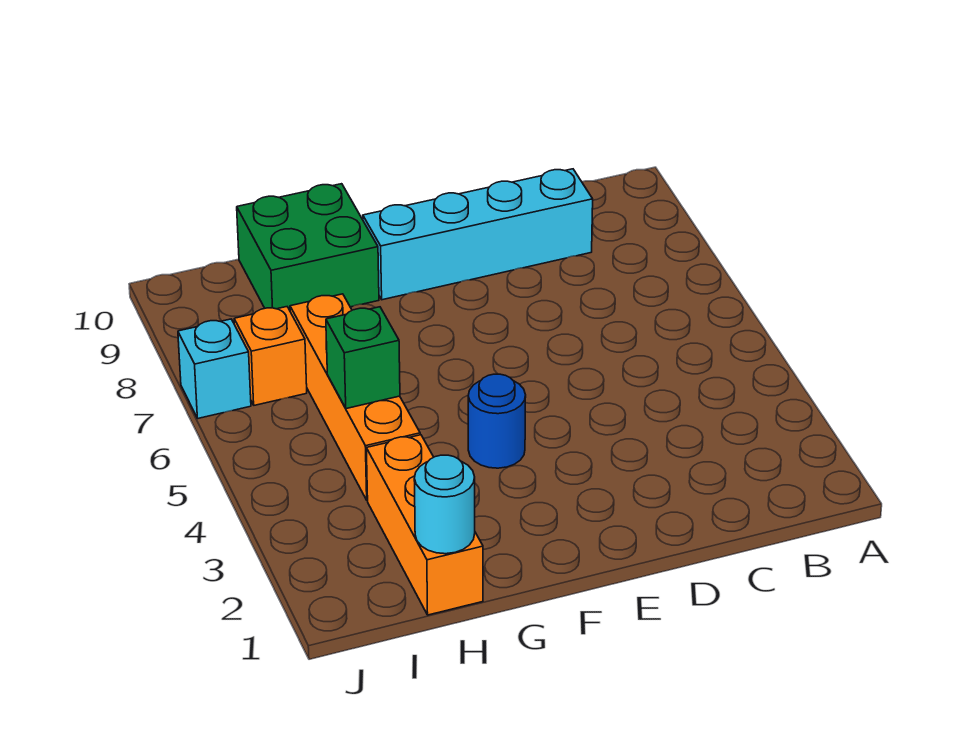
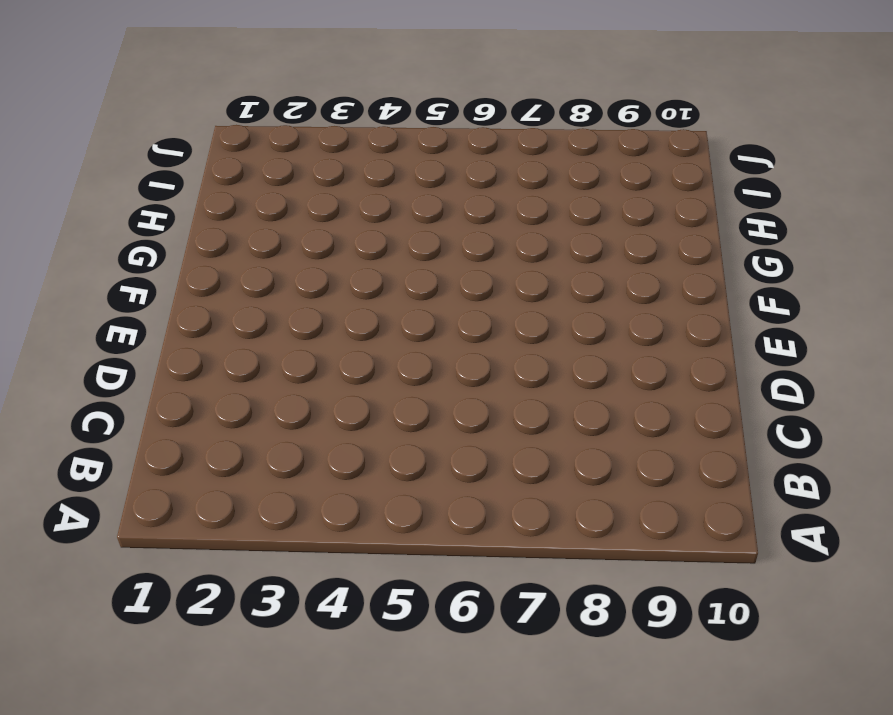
none -> cyan 1x4 brick [363,169,593,300]
none -> blue 1x1 round brick [468,374,526,468]

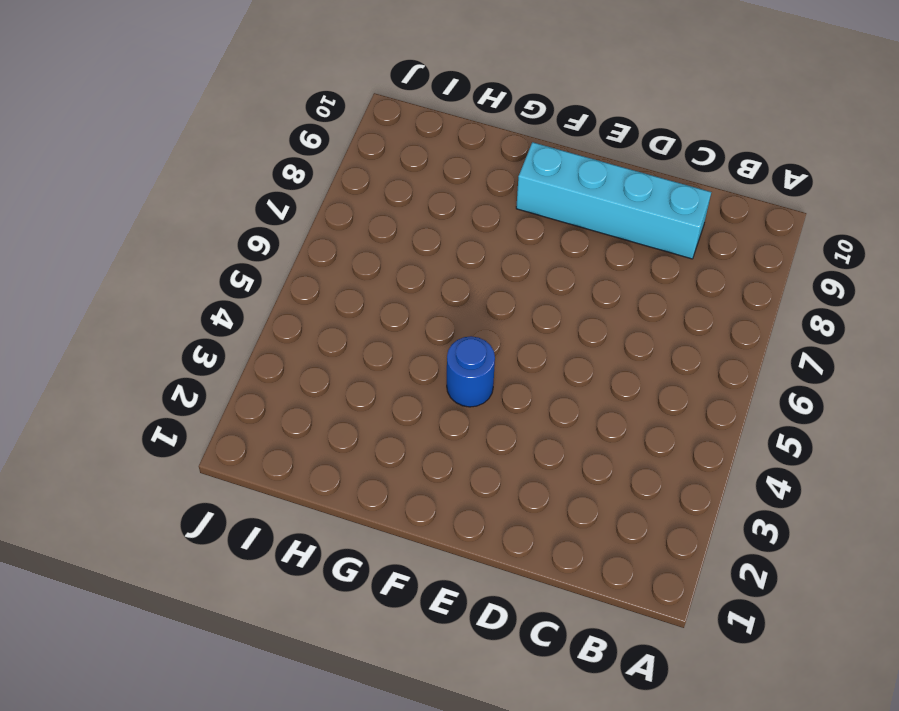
none -> green 2x2 brick [237,184,379,310]
none -> orange 1x3 brick [366,435,483,615]

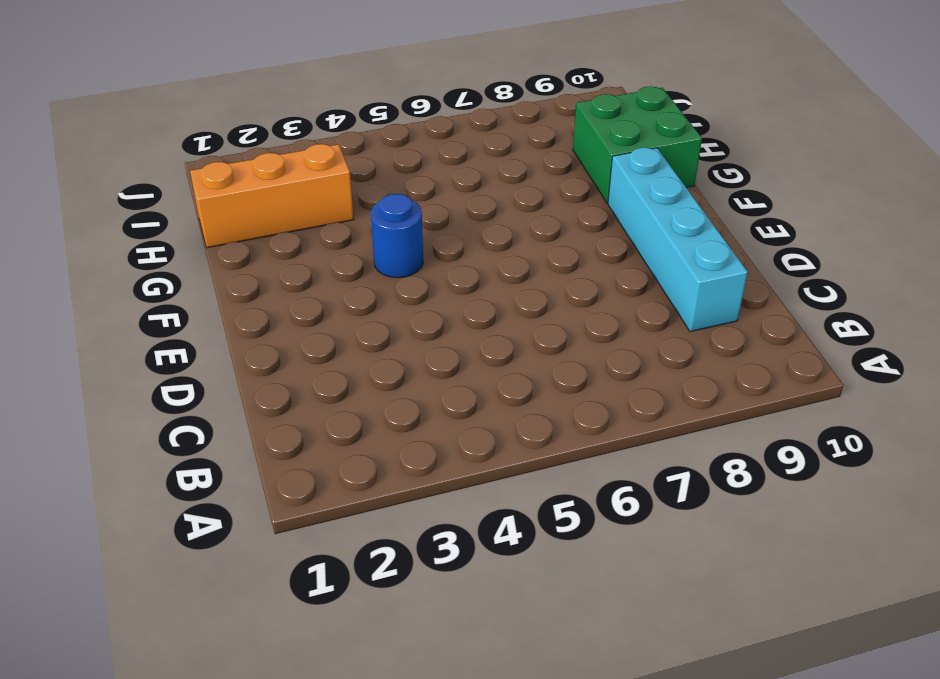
none -> orange 1x4 brick [290,294,420,500]
none -> orange 1x1 brick [234,307,307,405]

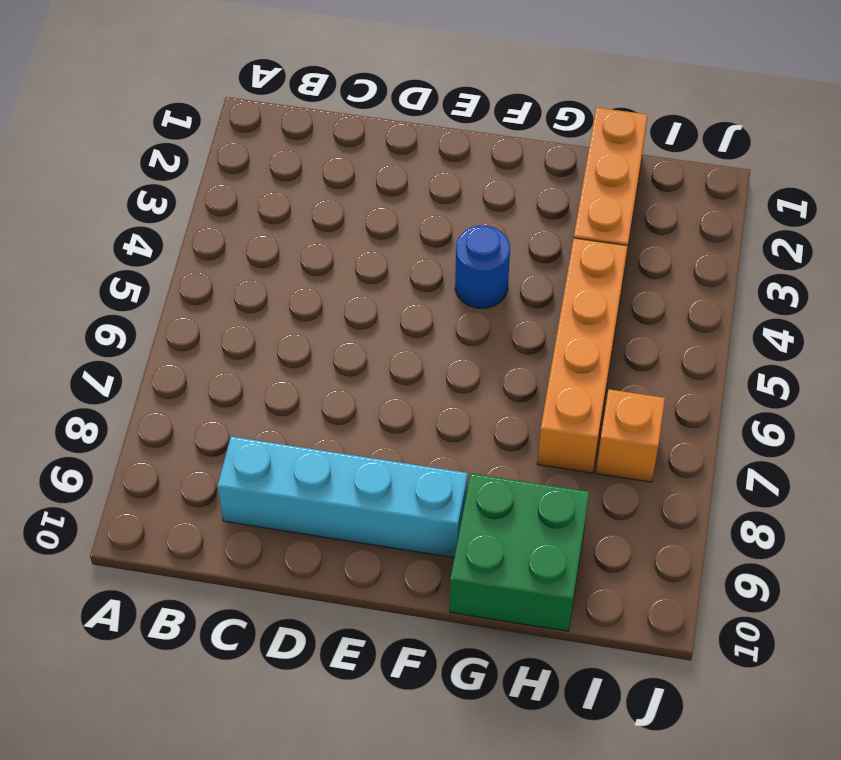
none -> cyan 1x1 brick [178,319,251,418]
none -> cyan 1x1 round brick [414,455,475,554]

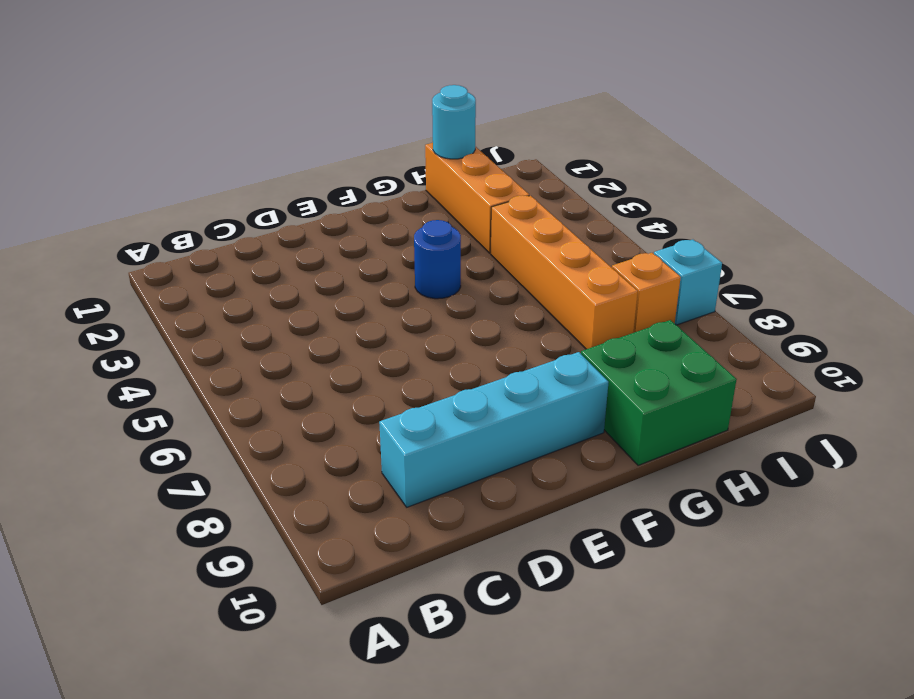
none -> green 1x1 brick [326,307,400,409]

